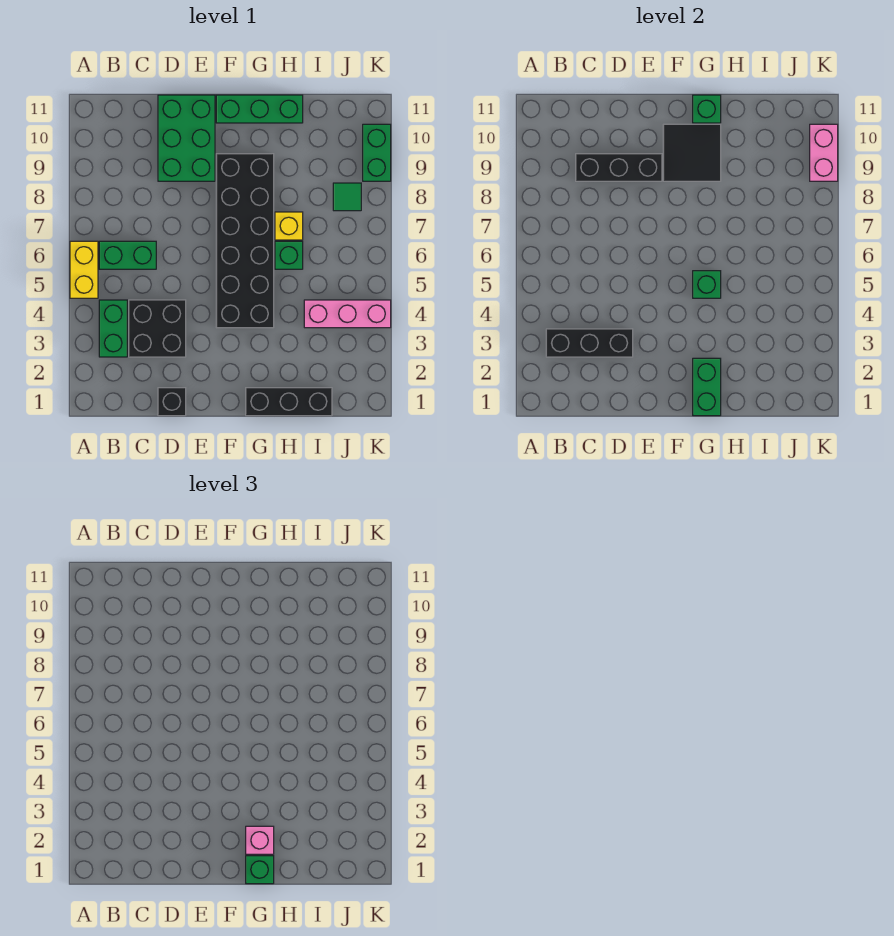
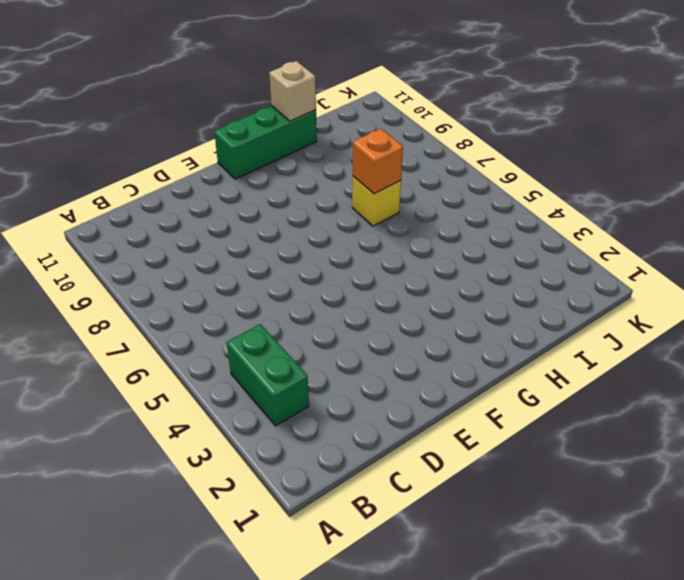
orange 1x1 brick [353,129,403,194] -> none
tan 1x1 brick [269,61,316,121] -> none
none -> yellow 1x2 brick [70,241,98,298]
none -> green 1x2 brick [99,241,156,269]
none -> black 2x2 brick [129,300,186,357]

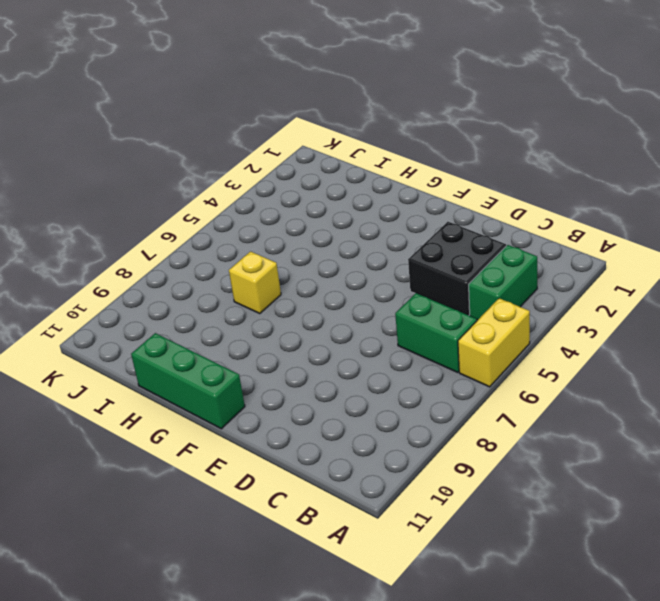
none -> black 1x1 brick [158,388,186,416]
none -> green 2x3 brick [158,95,215,181]
none -> black 2x6 brick [216,154,274,328]

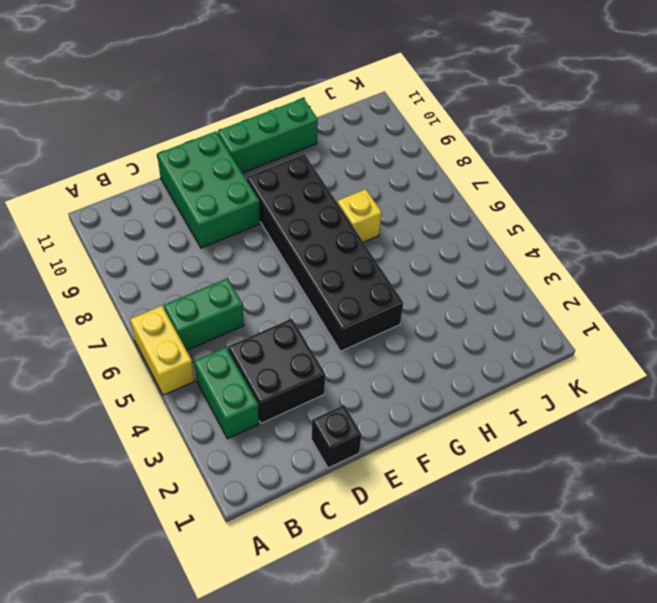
none -> black 1x3 brick [246,388,332,416]
none -> green 1x1 brick [275,241,303,269]
none -> pink 1x3 brick [304,300,391,328]

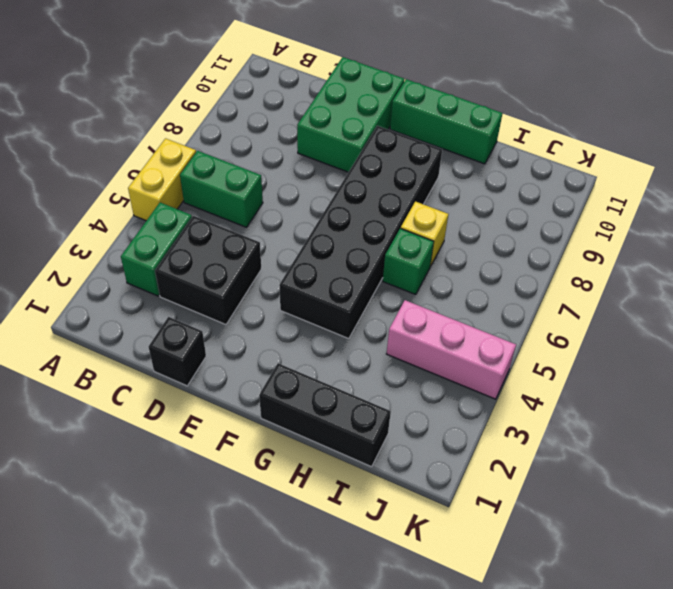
none -> green 1x1 tile [333,183,361,211]
none -> green 1x2 brick [363,124,391,181]
none -> black 1x3 brick [546,329,633,357]

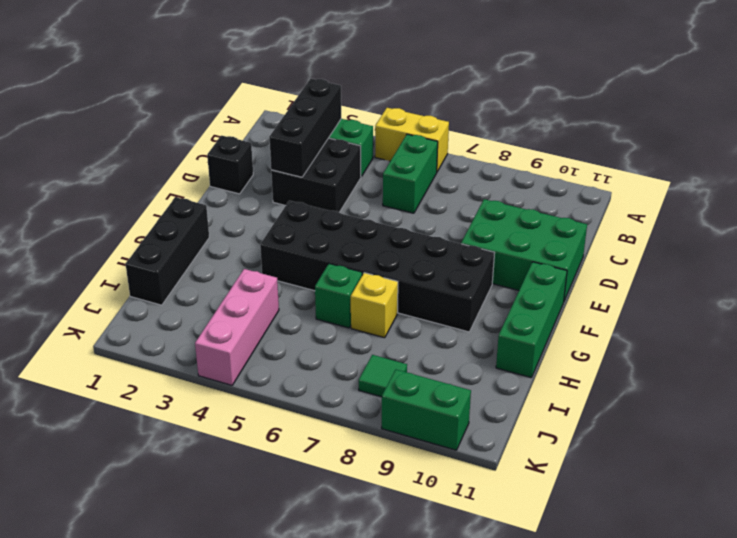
none -> black 1x3 brick [576,154,662,181]
none -> black 2x2 tile [663,124,721,181]
none -> green 1x2 brick [693,358,721,416]

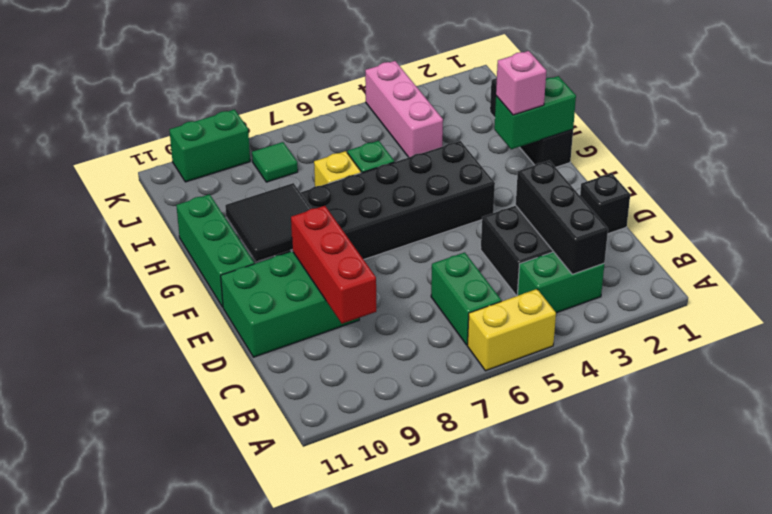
red 1x3 brick [291,206,376,324] -> black 1x3 brick [576,154,662,181]
none -> green 1x1 brick [693,271,721,298]
none -> green 1x1 brick [693,95,721,123]
none -> pink 1x2 brick [810,124,838,181]

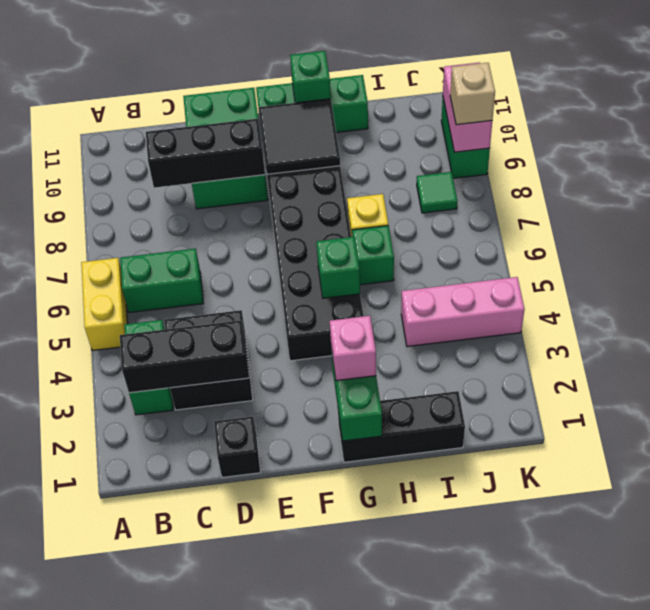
tan 1x1 brick [450,63,495,125] -> none
none -> green 1x1 brick [246,856,274,884]

